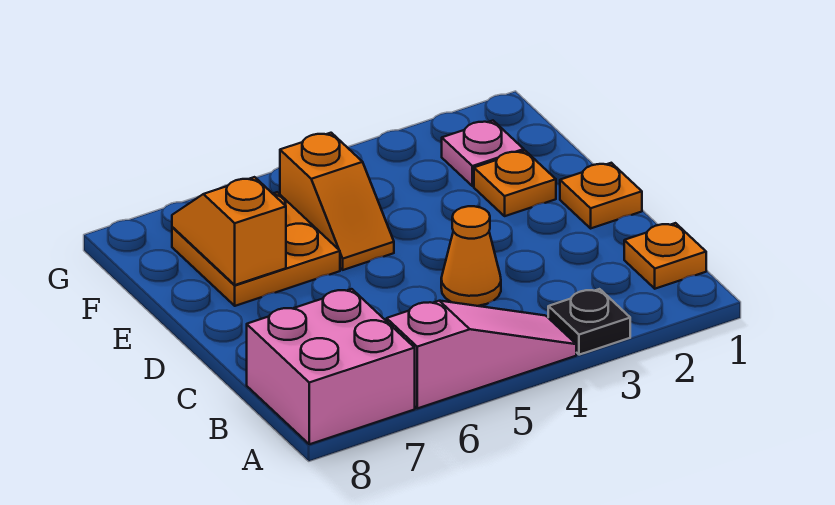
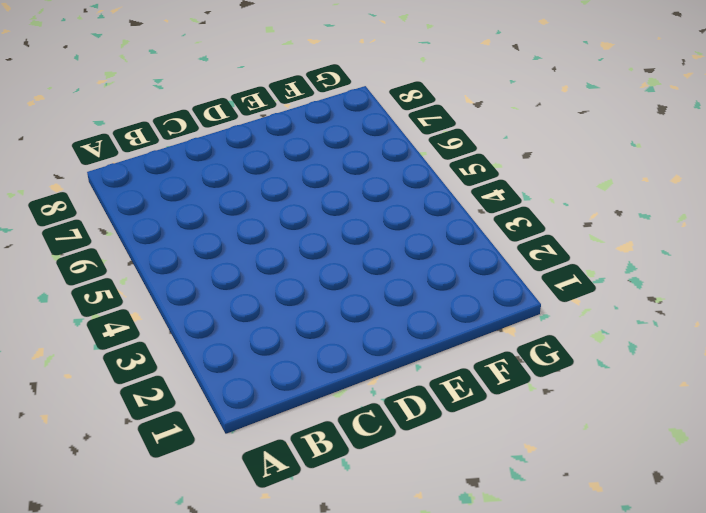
none -> black 1x1 plate [548,289,630,355]
none -> pink 1x3 slope [387,301,576,408]

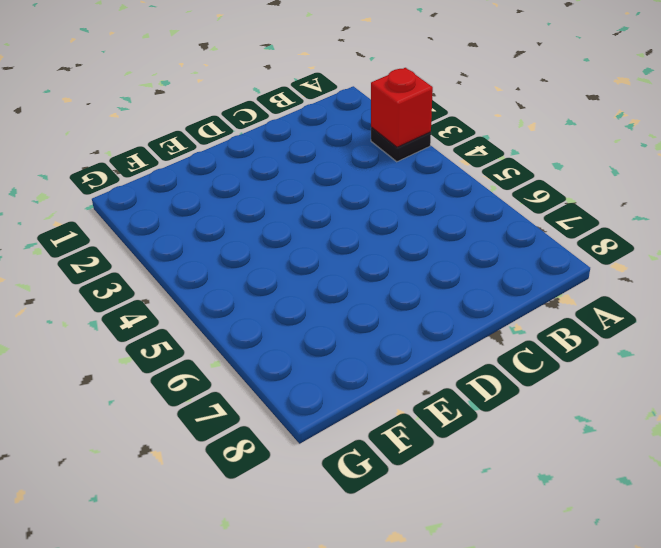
red 1x1 brick [371,68,433,147] -> none
none -> pink 1x3 slope [387,301,576,408]
none -> pink 2x2 brick [247,289,415,444]

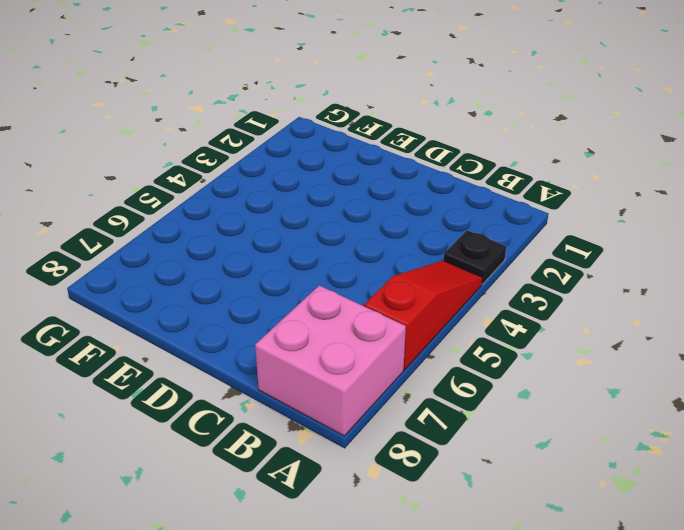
red 1x3 slope [364,261,482,370] -> pink 1x3 slope [387,301,576,408]
none -> orange 1x1 plate [624,223,706,289]
none -> orange 1x1 cone [441,206,501,306]

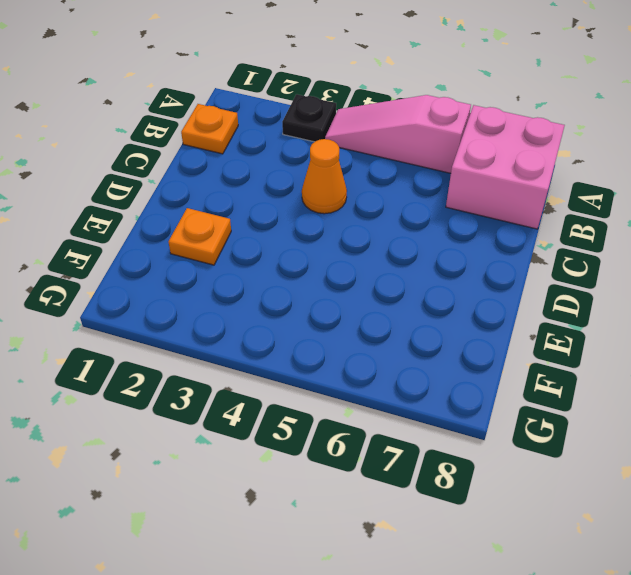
none -> orange 1x1 plate [560,163,642,228]
none -> orange 1x2 slope [280,133,394,270]

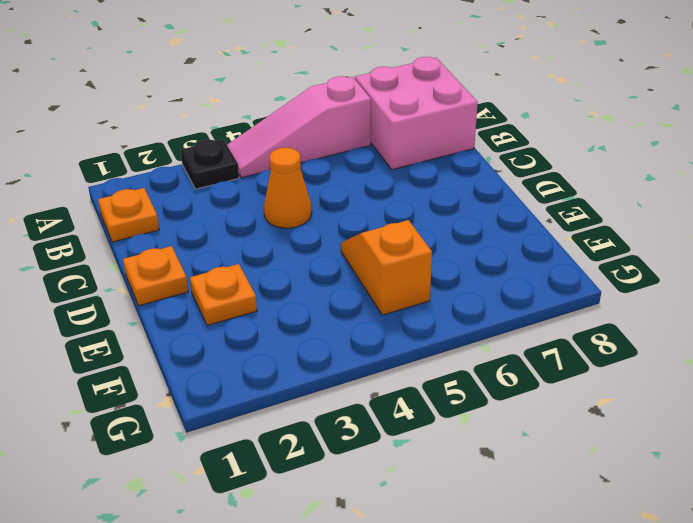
none -> orange 2x2 plate [172,192,340,306]
none -> pink 1x1 plate [442,121,524,186]

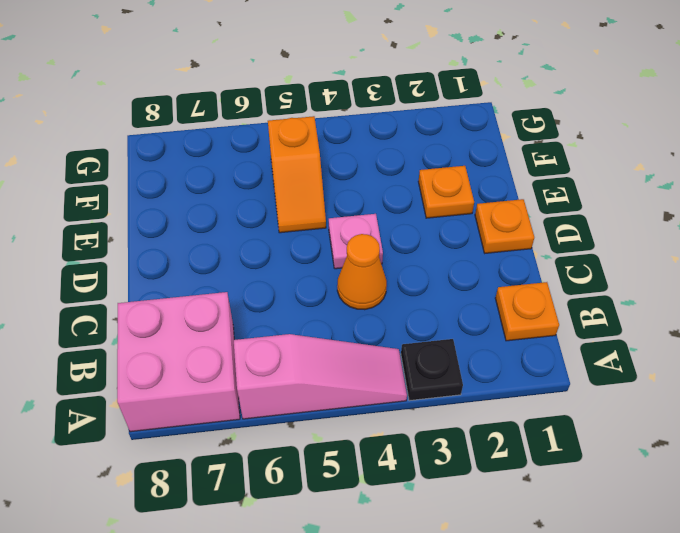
pink 1x1 plate [329,214,383,269] -> pink 1x1 plate moved to [442,121,524,186]
none -> orange 2x2 plate [172,192,340,306]
none -> orange 1x2 slope [172,177,286,285]

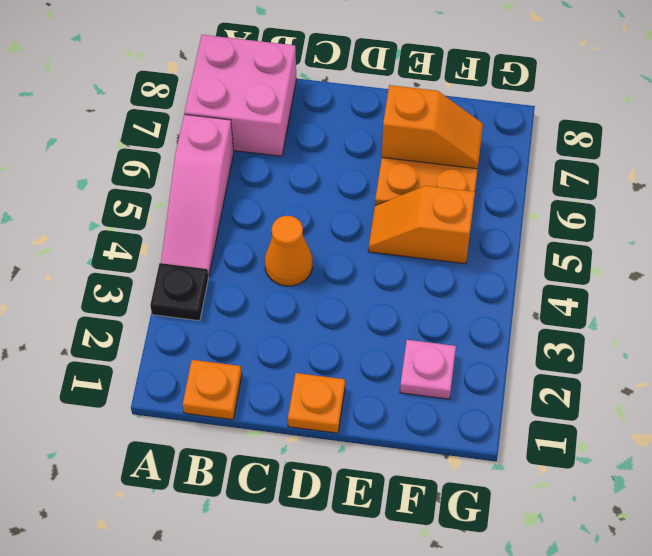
none -> orange 1x1 plate [474,151,556,216]

